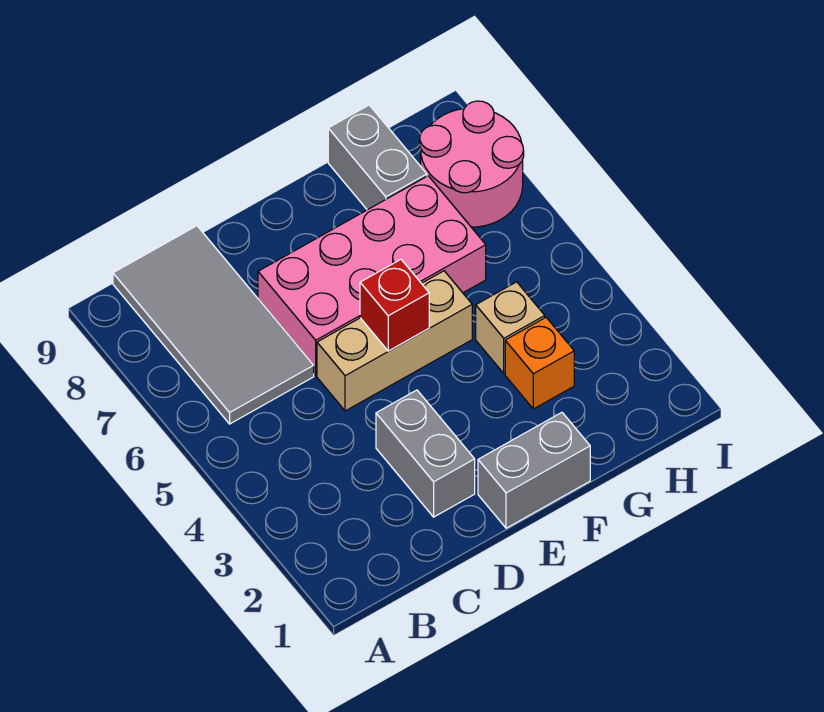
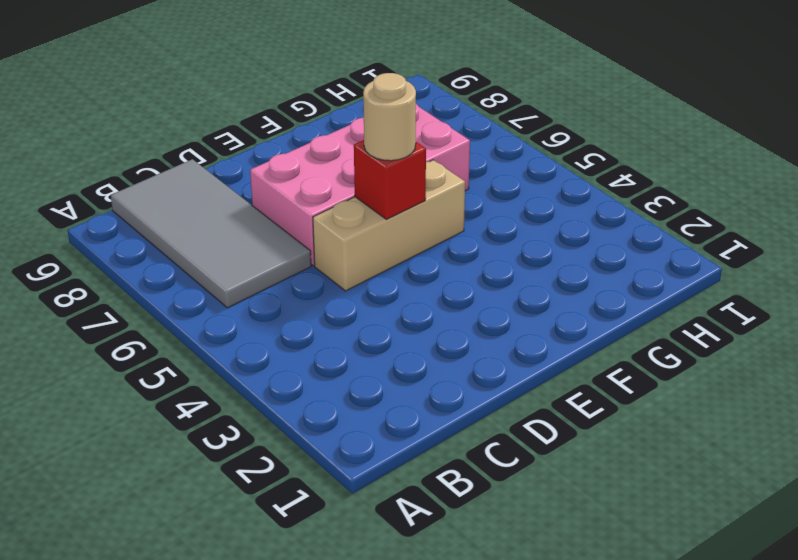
tan 1x1 round brick [363,73,416,161] -> none
none -> grey 1x2 brick [376,390,475,517]
none -> grey 1x2 brick [478,412,590,528]

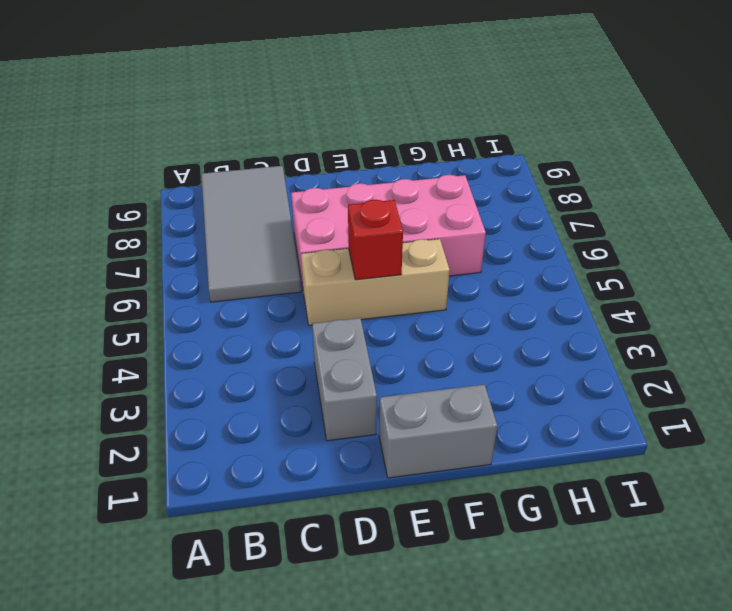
none -> orange 1x1 brick [505,318,574,409]
none -> tan 1x1 brick [476,282,545,373]

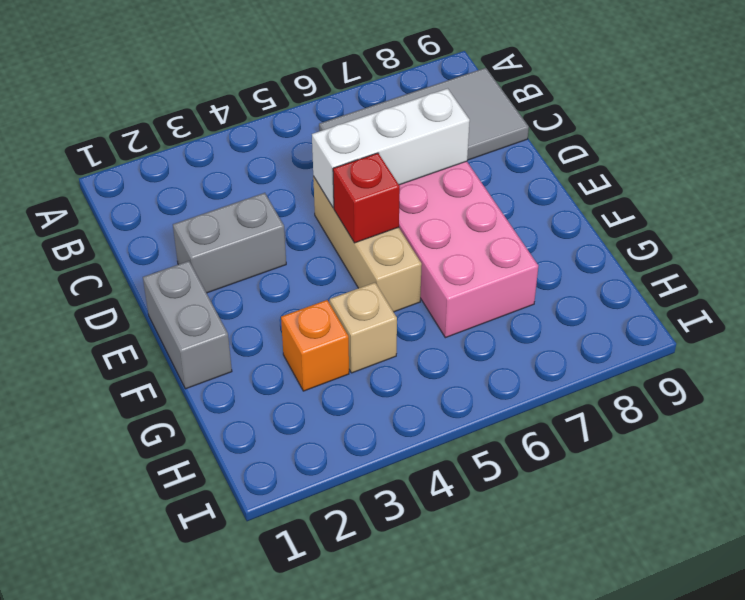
white 1x3 brick [312,88,470,208] -> none
none -> grey 1x2 brick [328,105,427,210]
none -> pink 2x2 round brick [420,101,524,227]

